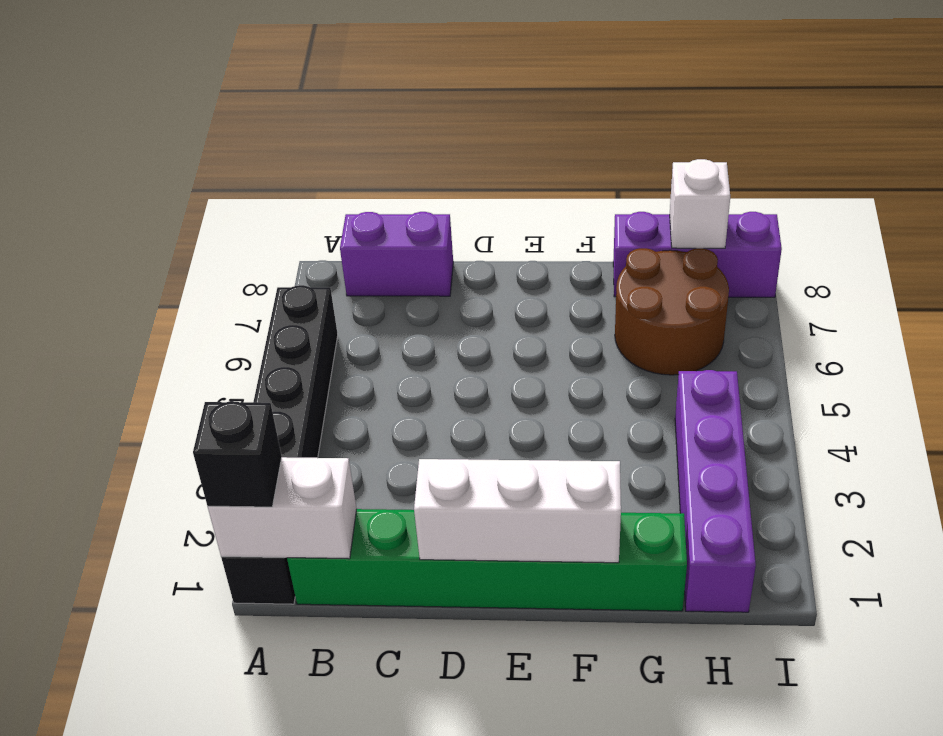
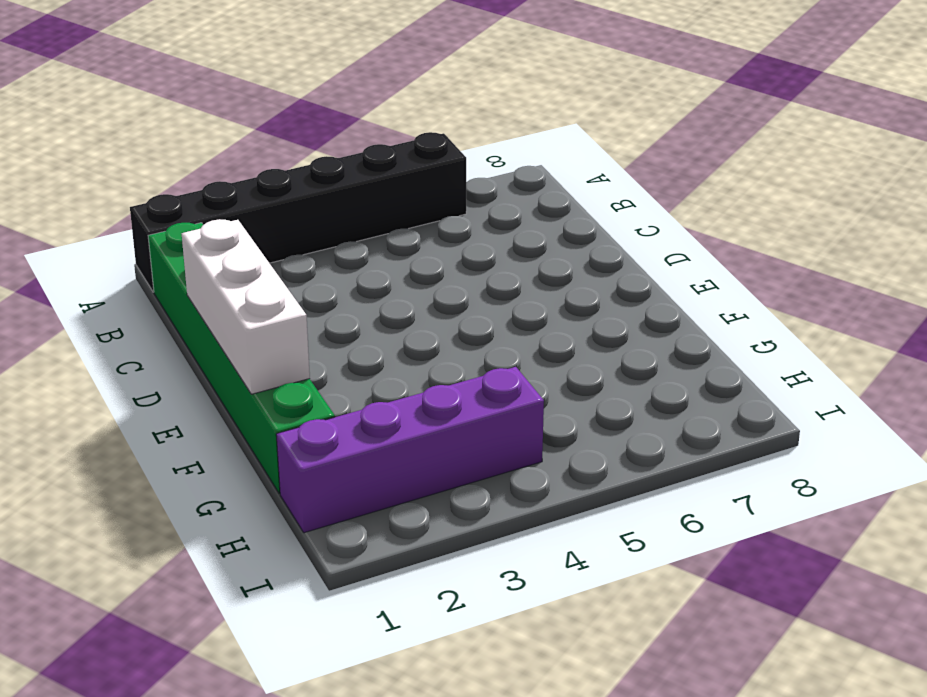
none -> purple 1x2 brick [340,212,453,296]
none -> brown 2x2 round brick [615,248,729,375]

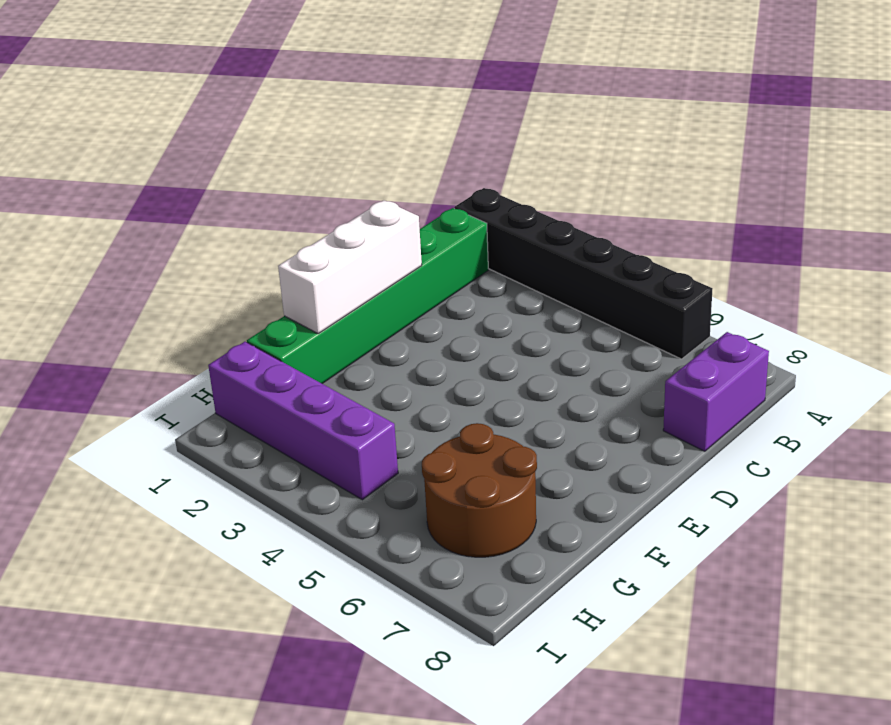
none -> purple 1x3 brick [613,212,782,297]
none -> white 1x2 brick [208,457,357,559]

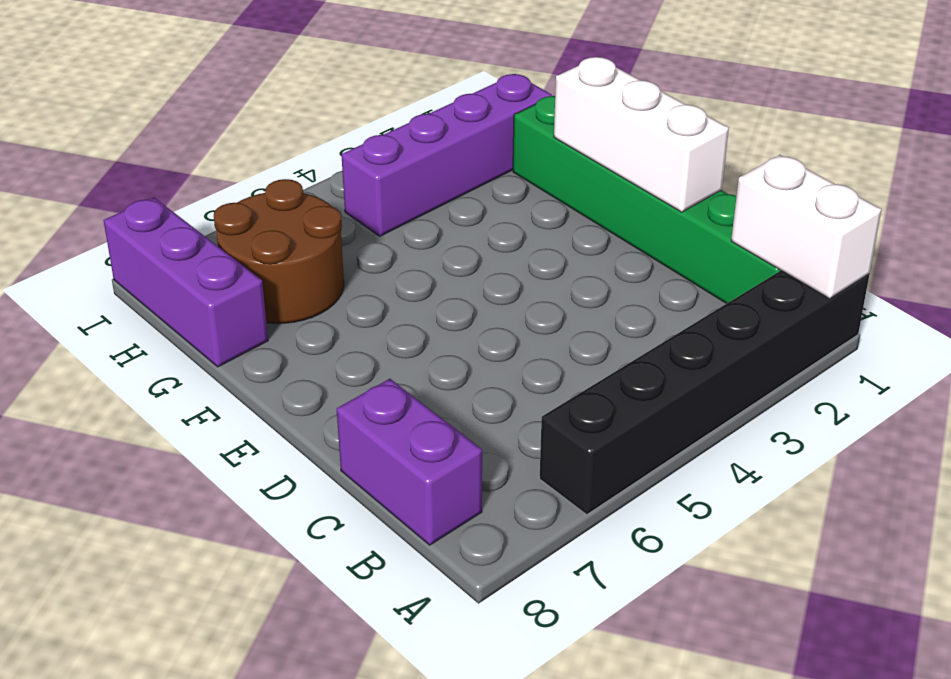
none -> white 1x1 brick [670,159,730,248]
none -> black 1x1 brick [193,401,282,507]

